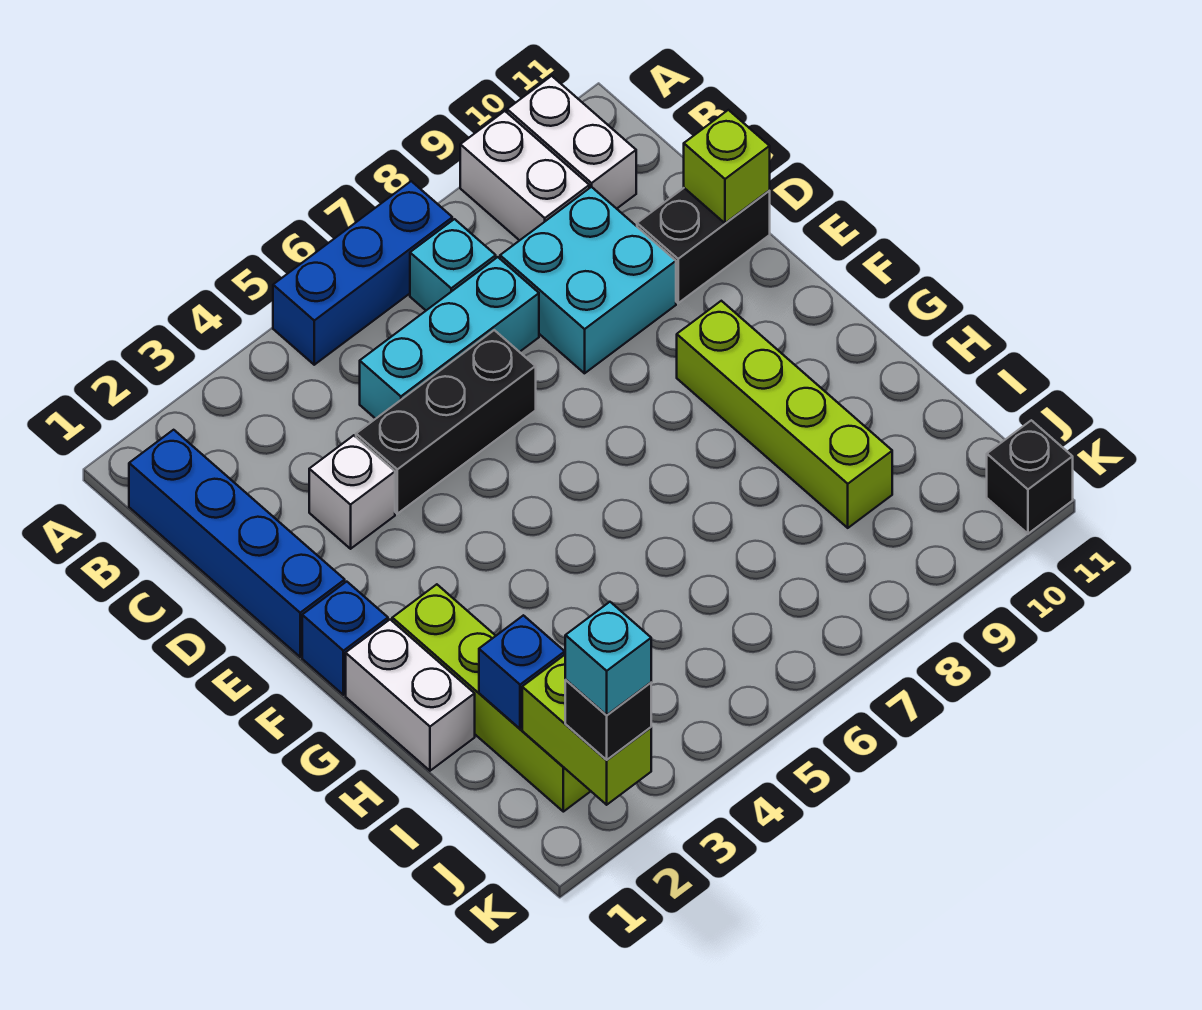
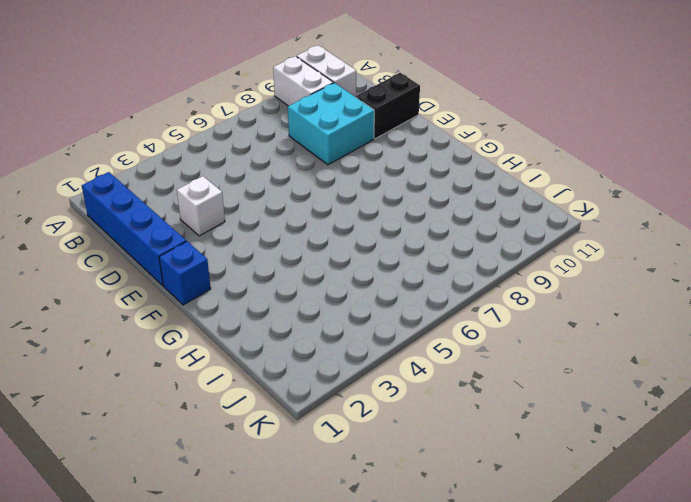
none -> blue 1x3 brick [273,181,452,365]
none -> cyan 1x1 brick [410,219,496,310]
none -> cyan 1x3 brick [360,257,539,419]

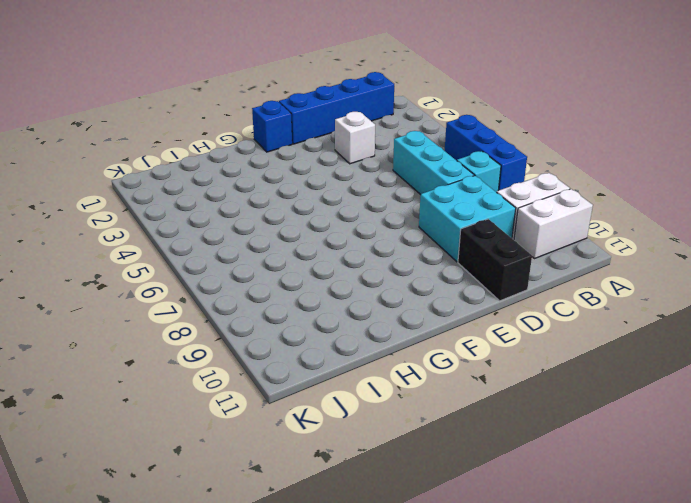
none -> black 1x3 brick [356,330,536,514]
none -> lime 1x4 brick [677,301,892,528]
none -> white 1x2 brick [346,620,475,771]

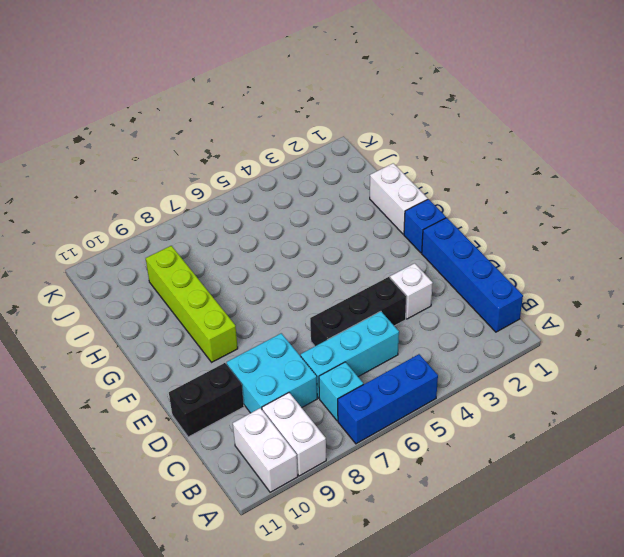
none -> lime 1x4 brick [392,584,591,812]
none -> black 1x1 brick [987,420,1073,534]
none -> lime 1x1 brick [684,110,770,223]

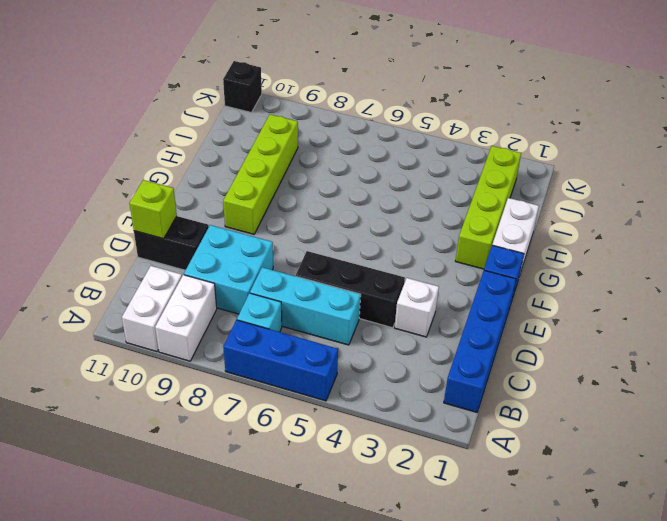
none -> blue 1x1 brick [479,615,565,729]
none -> lime 1x2 brick [522,655,651,805]
none -> black 1x1 brick [565,680,651,760]

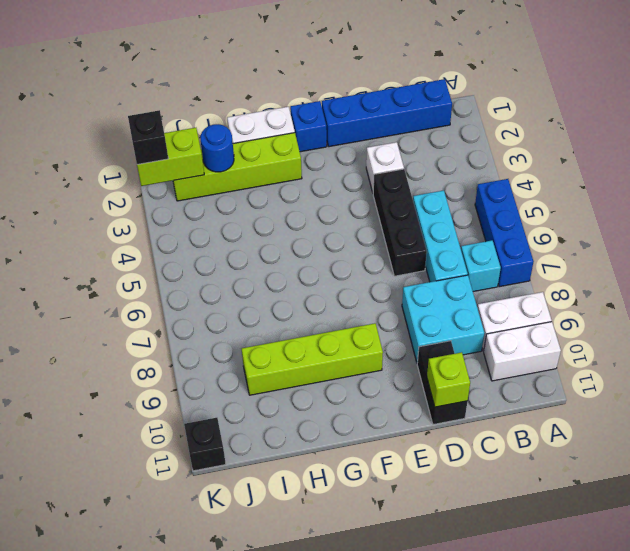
blue 1x1 round brick [200,124,234,172] -> blue 1x1 brick [479,615,565,729]
none -> cyan 1x1 brick [565,602,651,715]

